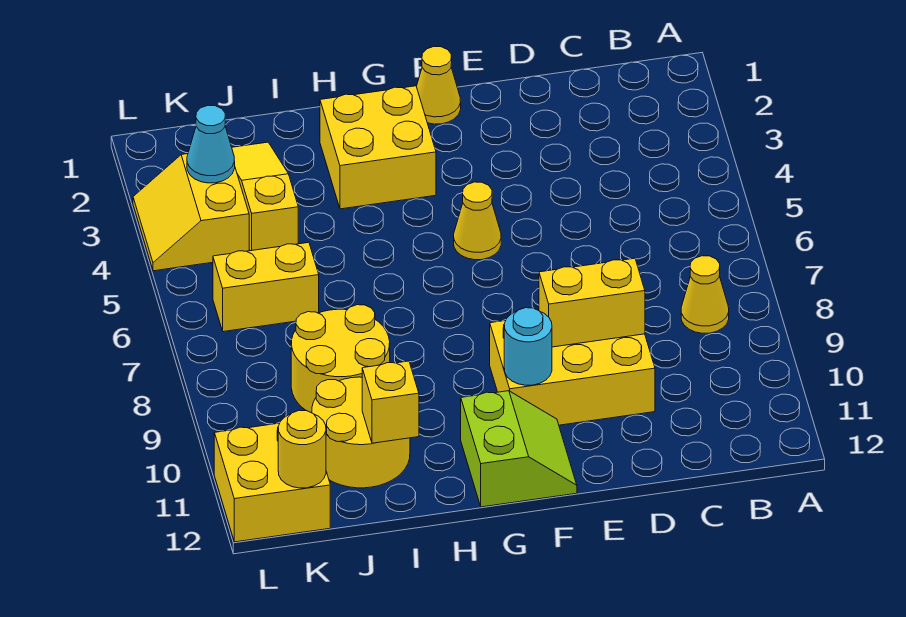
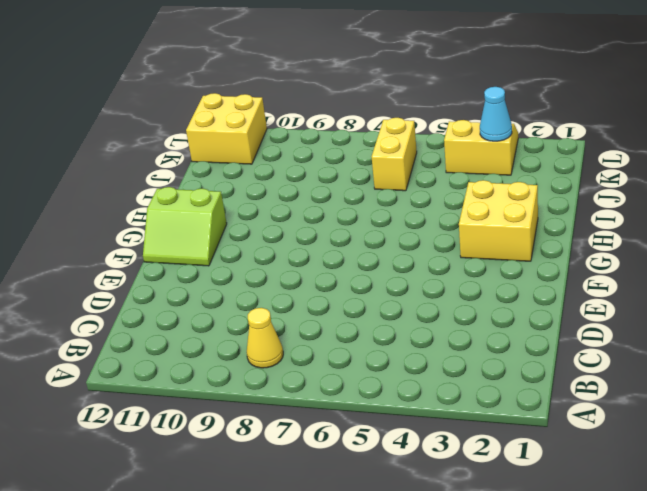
none -> yellow 2x3 brick [490,321,655,425]
none -> yellow 1x1 cone [416,47,461,124]
none -> yellow 1x1 cone [454,182,501,260]

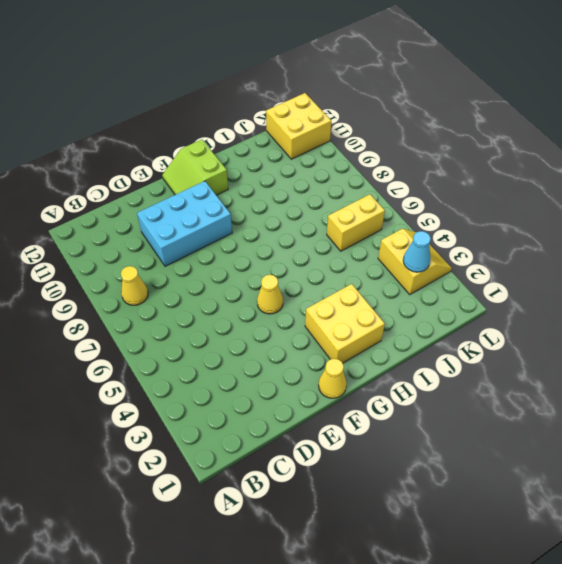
cyan 2x3 brick [137,181,232,266] -> yellow 2x3 brick [490,321,655,425]
none -> yellow 2x2 round brick [291,305,390,413]
none -> yellow 2x2 round brick [312,377,410,488]
none -> yellow 1x3 slope [232,142,298,251]

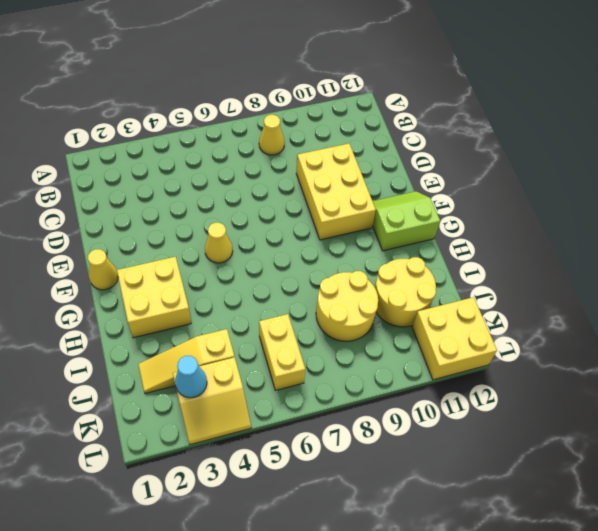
none -> yellow 1x2 brick [539,258,645,347]
none -> cyan 1x1 round brick [504,308,552,385]
none -> yellow 1x1 brick [362,361,419,443]

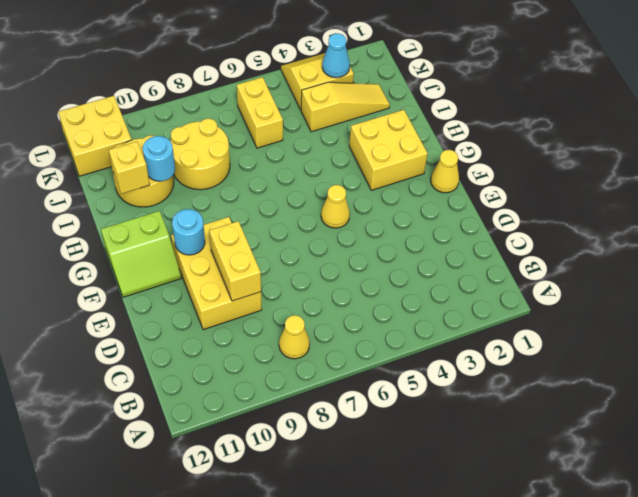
cyan 1x1 round brick [143,136,175,181] -> none
none -> yellow 1x1 round brick [278,410,326,488]

